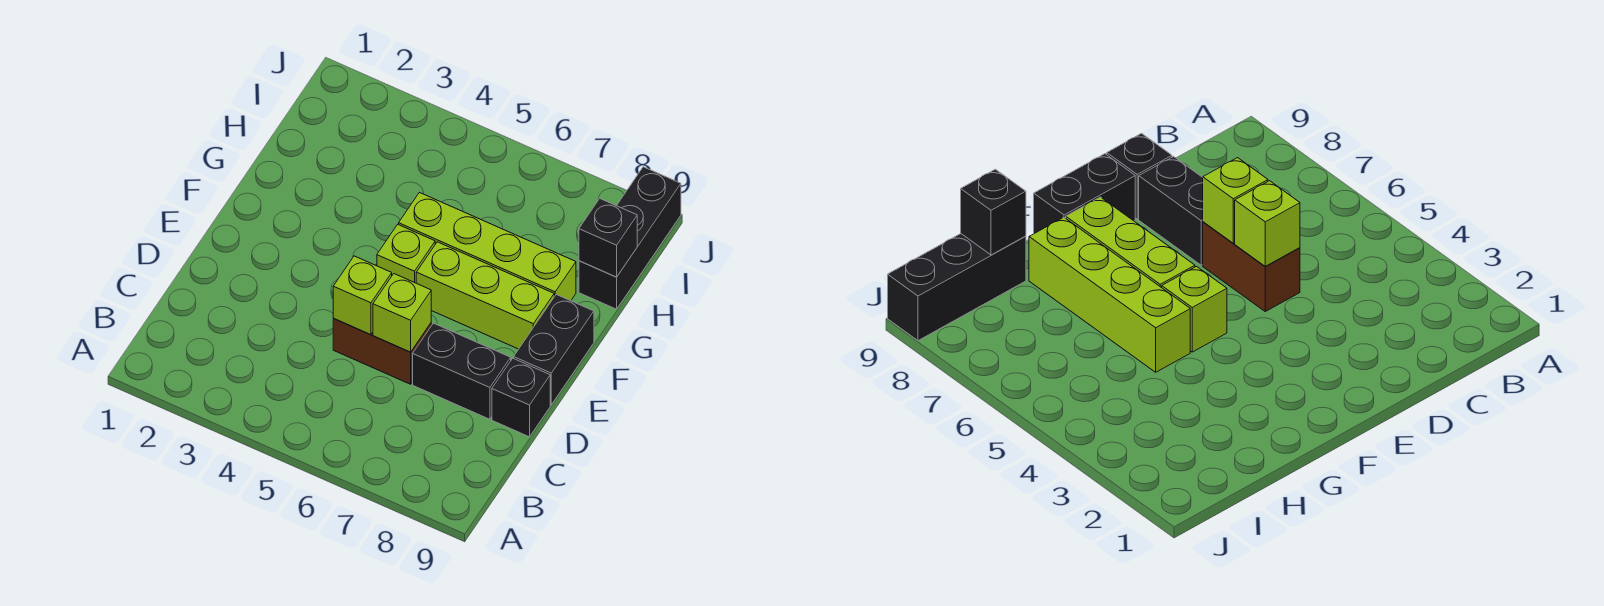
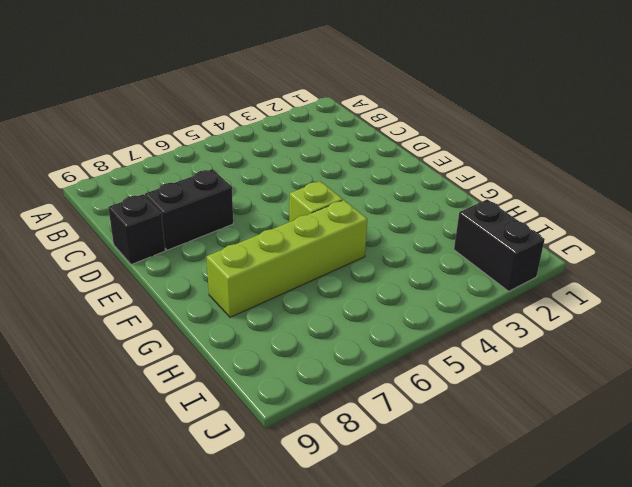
black 1x2 brick [454,199,545,291] -> black 1x2 brick moved to [514,294,594,405]
none -> brown 1x2 brick [333,319,431,384]
none -> lime 1x3 brick [416,242,554,349]

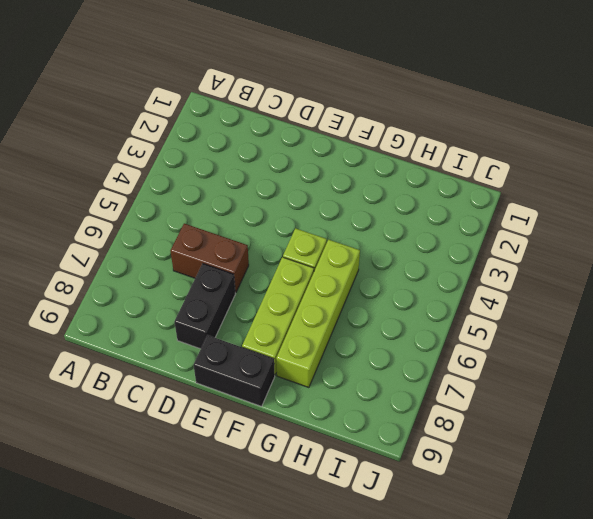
brown 1x2 brick [171,224,249,293] -> brown 1x2 brick turned to [333,319,431,384]
none -> black 1x1 brick [492,358,550,437]
none -> black 1x3 brick [579,167,681,309]

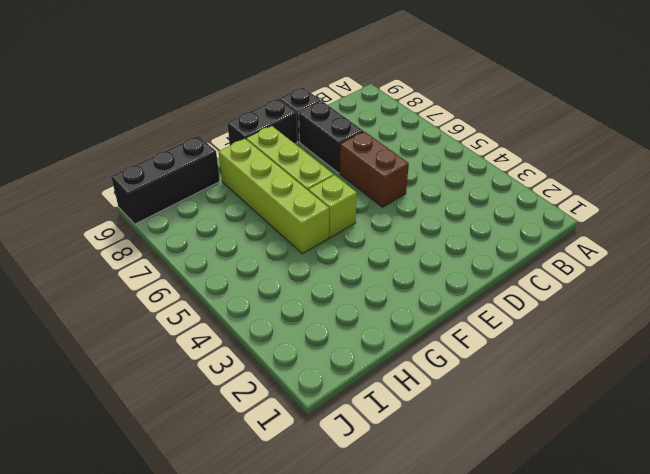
none -> lime 1x1 brick [333,256,392,335]
none -> lime 1x1 brick [373,274,431,352]

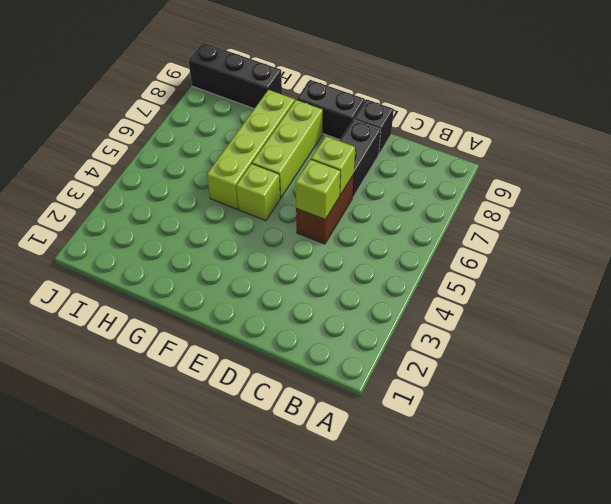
none -> black 1x1 brick [579,199,637,277]

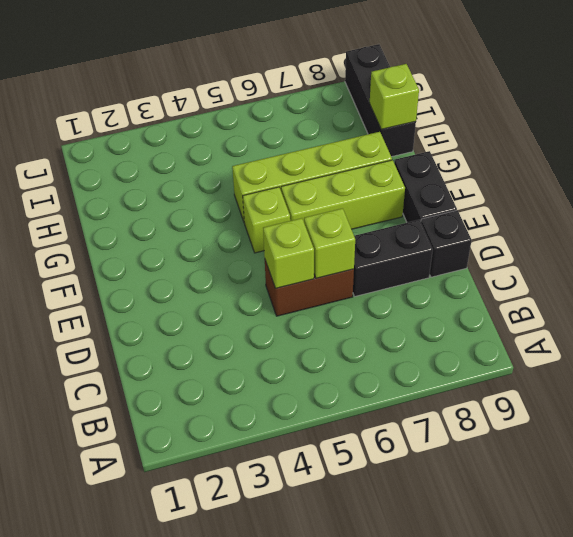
lime 1x1 brick [370,64,419,129] -> black 1x1 brick [579,199,637,277]

